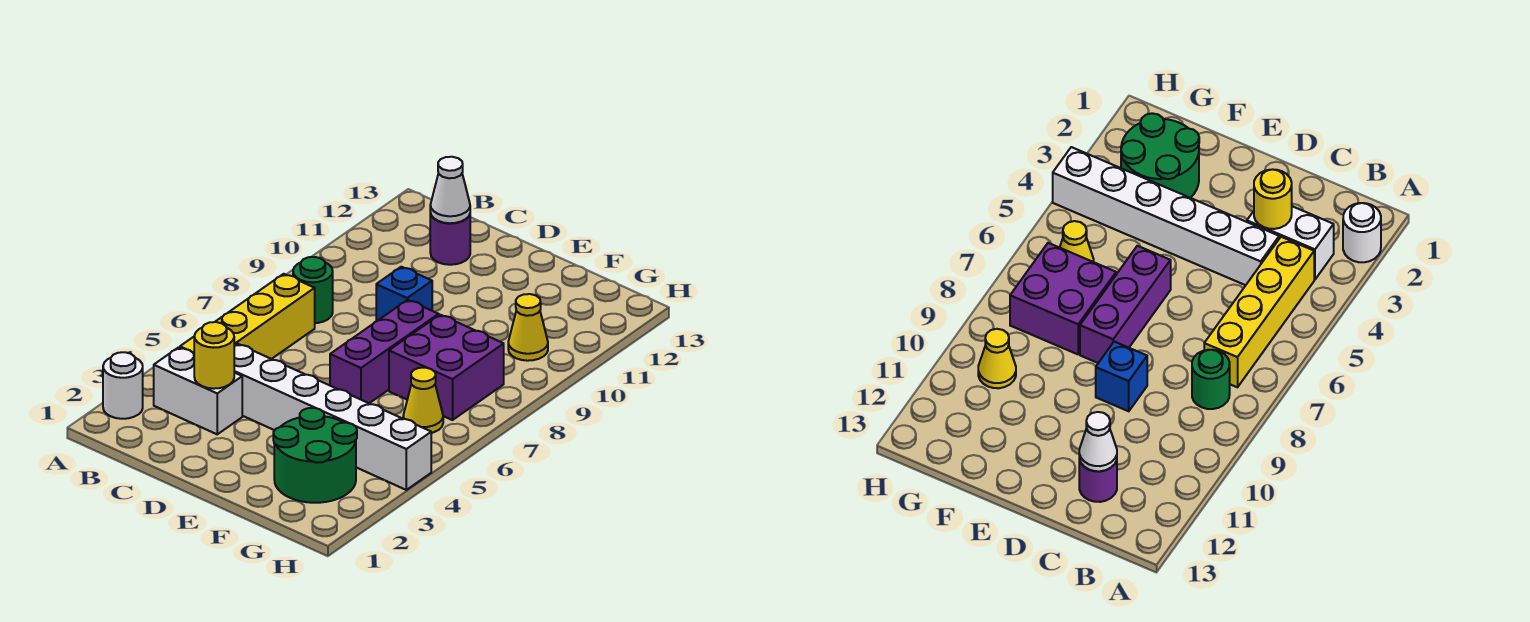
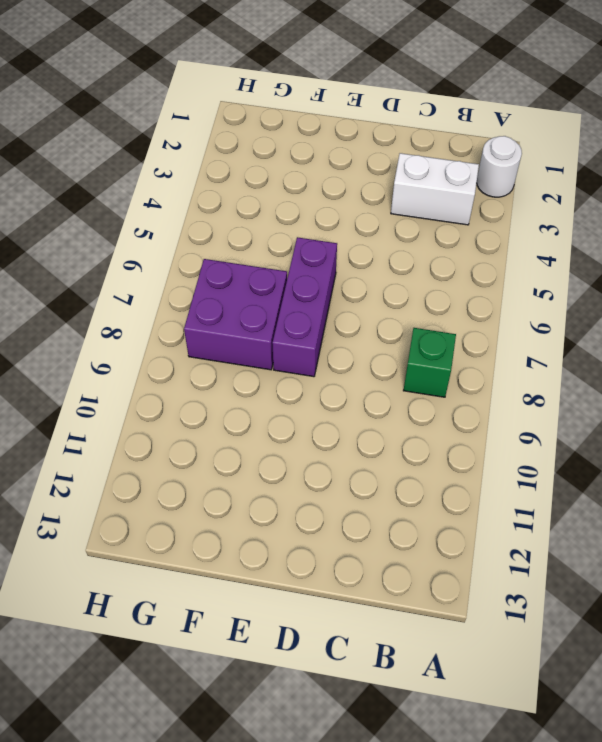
green 1x1 brick [403,328,456,397] -> green 1x1 round brick [293,257,333,323]
none -> yellow 1x4 brick [180,274,315,359]
none -> white 1x6 brick [234,344,431,490]
none -> purple 1x1 round brick [430,212,470,265]

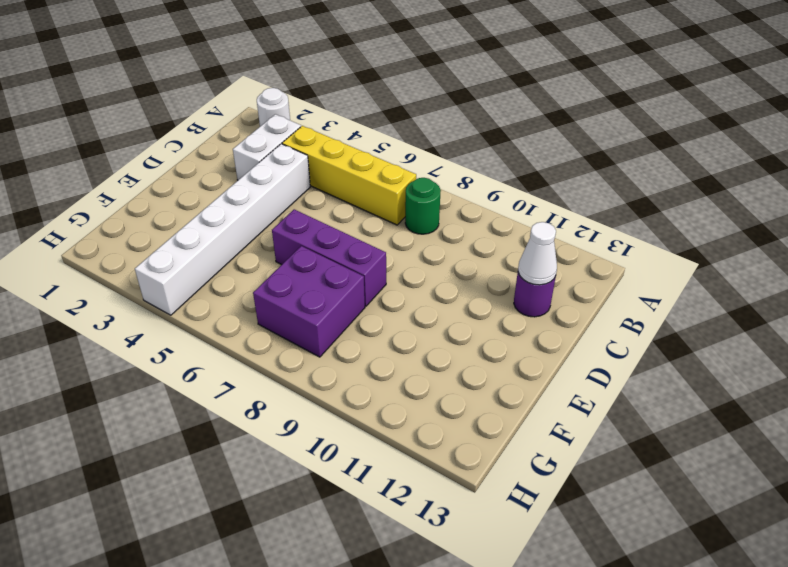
none -> blue 1x1 brick [376,267,432,321]
none -> green 2x2 round brick [273,408,357,503]
none -> yellow 1x1 cone [403,368,443,433]

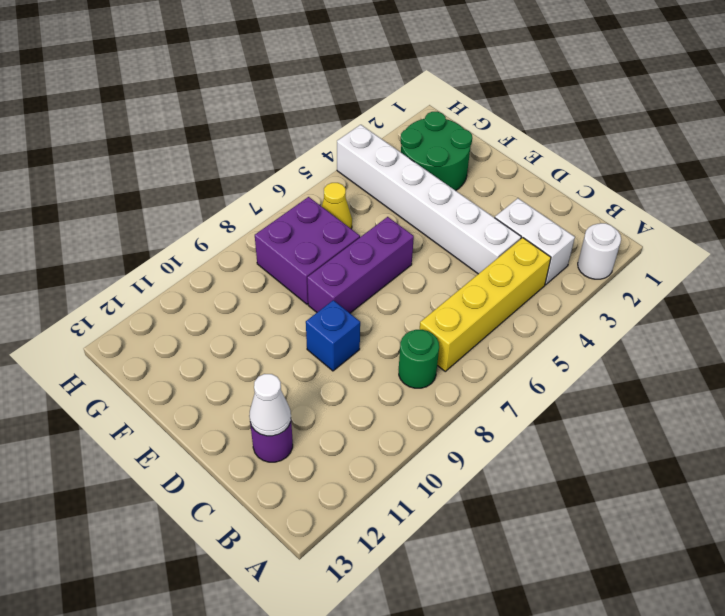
none -> yellow 1x1 cone [508,294,548,361]
none -> yellow 1x1 round brick [194,322,234,389]

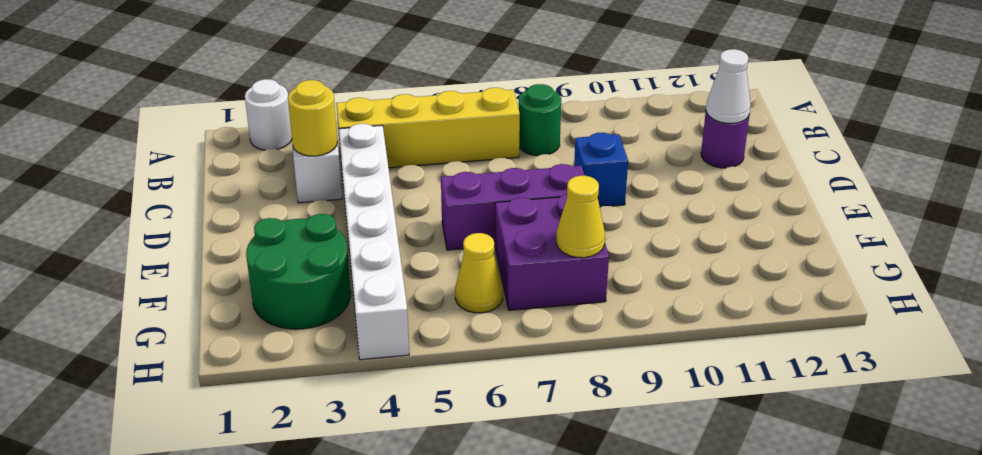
yellow 1x1 cone [556,176,605,258] -> yellow 1x1 cone moved to [508,294,548,361]

